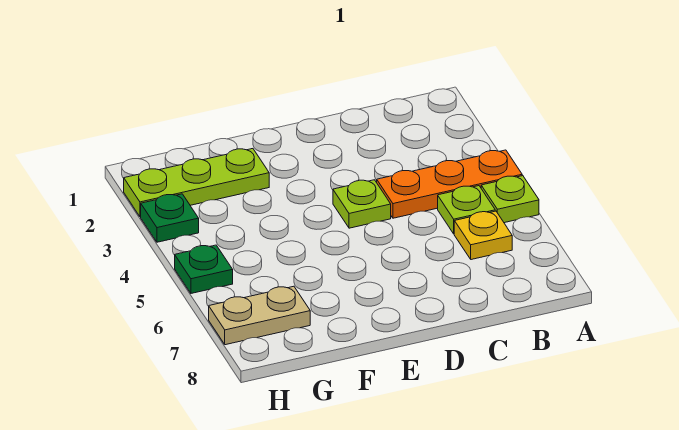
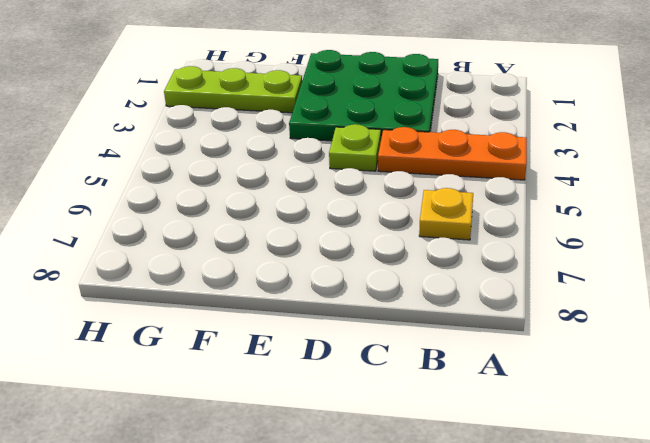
green 3x3 plate [289,50,438,141] -> none
none -> lime 1x1 plate [481,176,539,223]
none -> lime 1x1 plate [438,186,495,234]

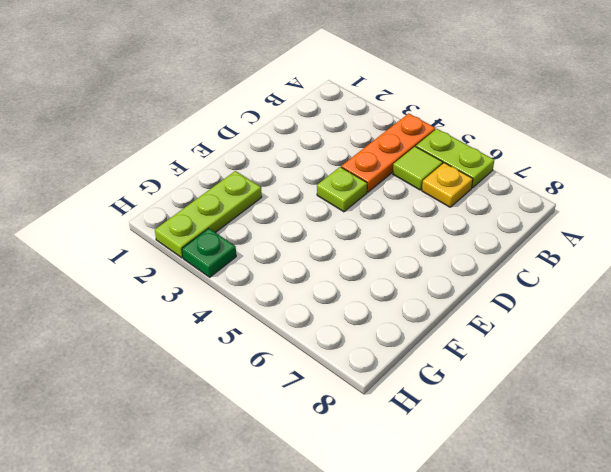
lime 1x2 plate [416,129,494,188] -> lime 1x1 plate [481,176,539,223]
lime 1x1 tile [393,147,443,190] -> lime 1x1 plate [438,186,495,234]
none -> tan 1x2 plate [209,286,310,345]
none -> green 1x1 plate [175,245,233,293]

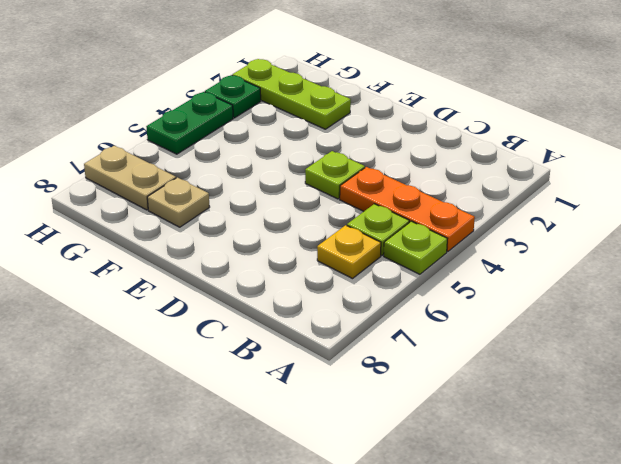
tan 1x1 plate [147,178,210,227] -> none
green 1x2 plate [146,92,233,154] -> green 1x1 plate [175,245,233,293]

